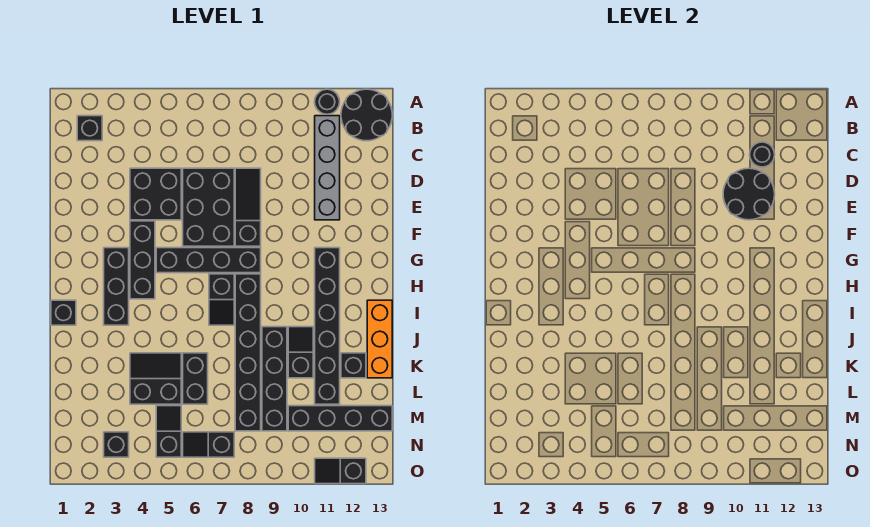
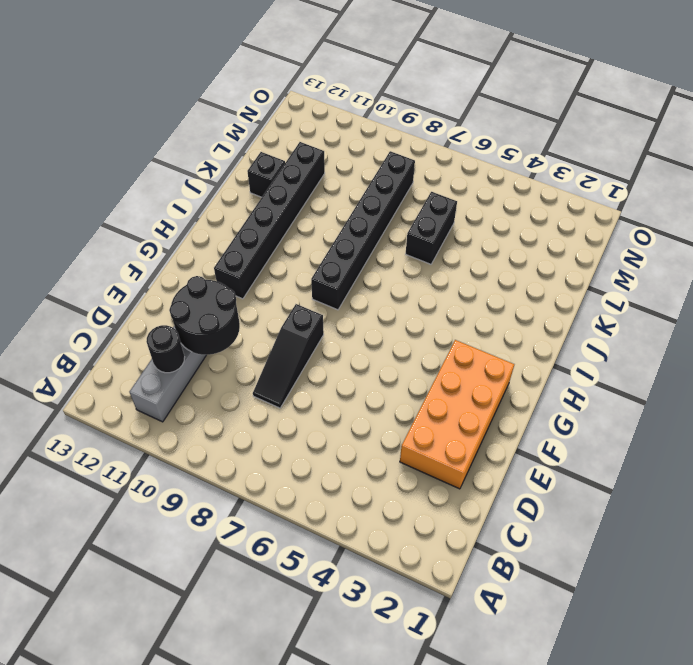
orange 2x4 brick [400,340,514,489] -> black 1x3 brick [104,248,129,325]
none -> black 1x1 round brick [315,89,340,114]
none -> black 2x2 round brick [341,89,392,141]
none -> black 1x1 brick [77,116,102,141]

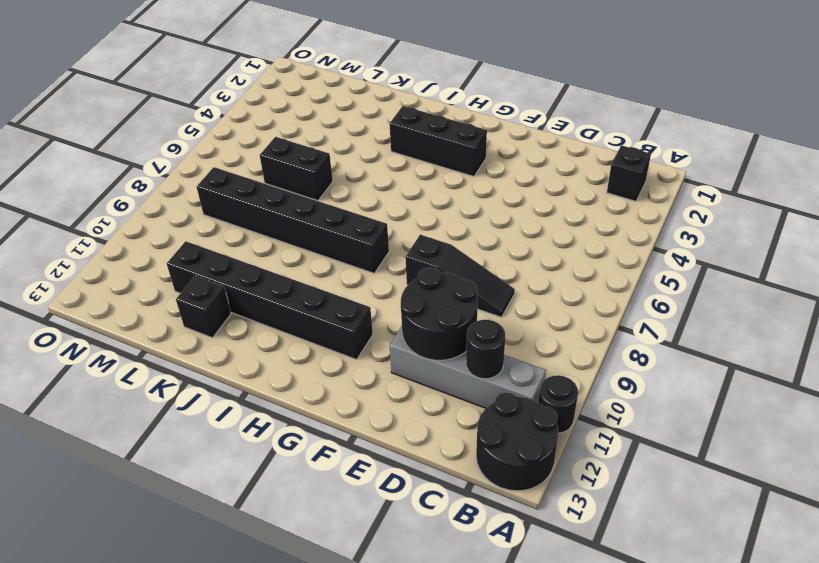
none -> black 2x2 brick [130,168,181,220]
none -> black 2x3 brick [183,168,234,246]
none -> black 1x3 brick [130,221,155,299]

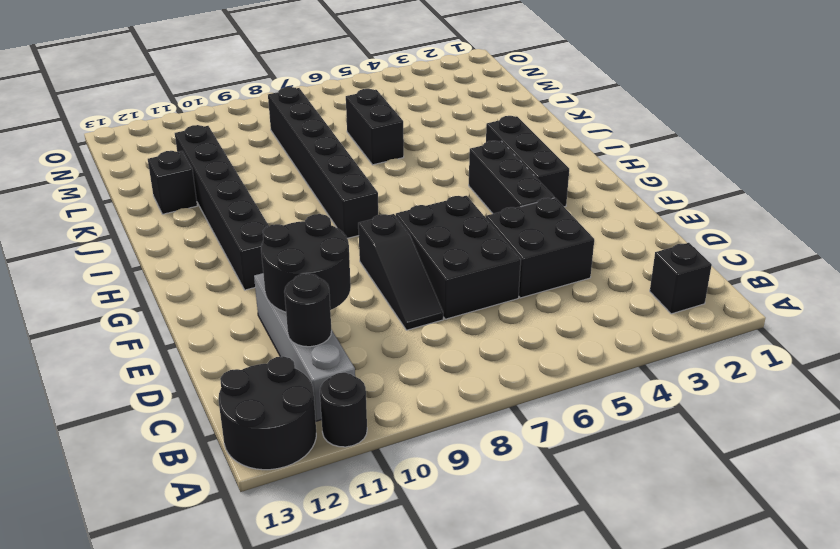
none -> black 1x4 brick [156,248,261,273]
none -> black 1x2 slope [209,274,234,325]
none -> black 1x1 brick [51,300,76,325]

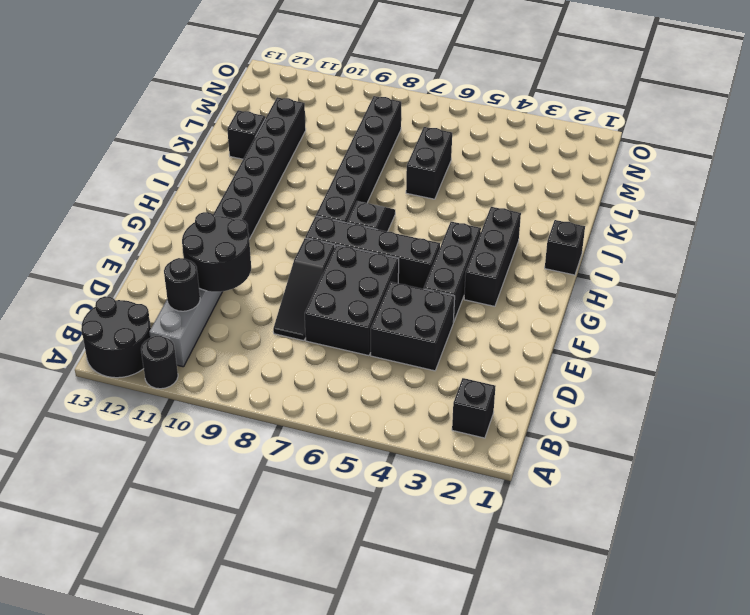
none -> orange 1x3 brick [367,300,392,378]
none -> black 1x4 brick [262,327,287,431]
none -> black 1x2 slope [288,327,313,378]

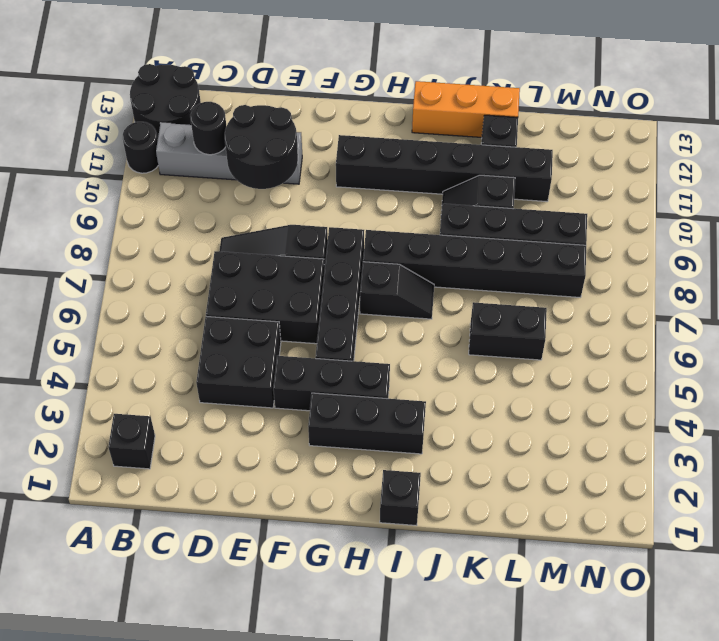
none -> black 2x2 slope [130,353,181,404]
none -> black 1x2 slope [156,406,181,457]
none -> black 1x4 brick [288,406,392,431]

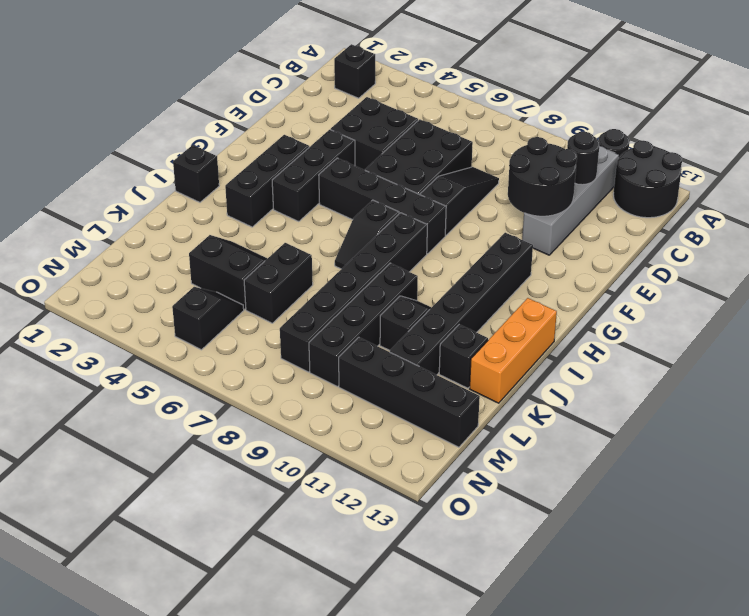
none -> black 1x1 brick [104,432,129,457]
none -> black 1x2 slope [183,432,234,457]
none -> black 1x2 slope [315,458,366,484]

